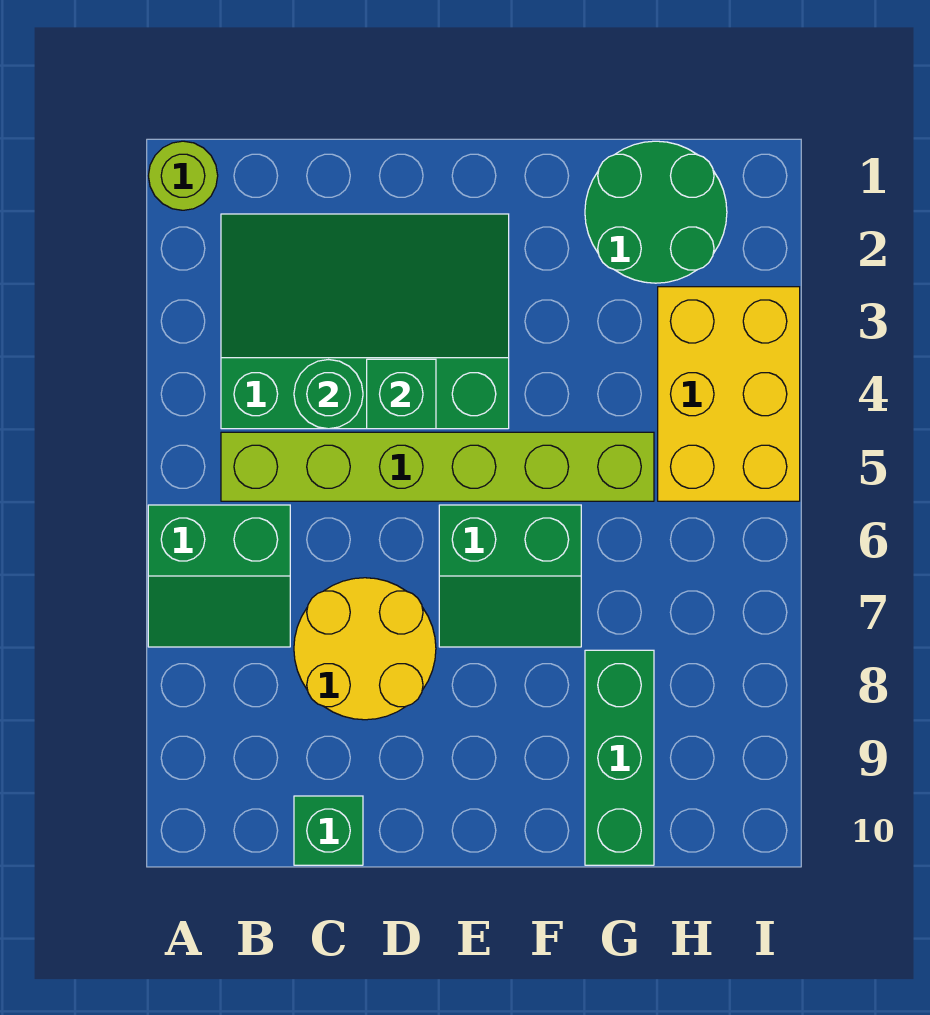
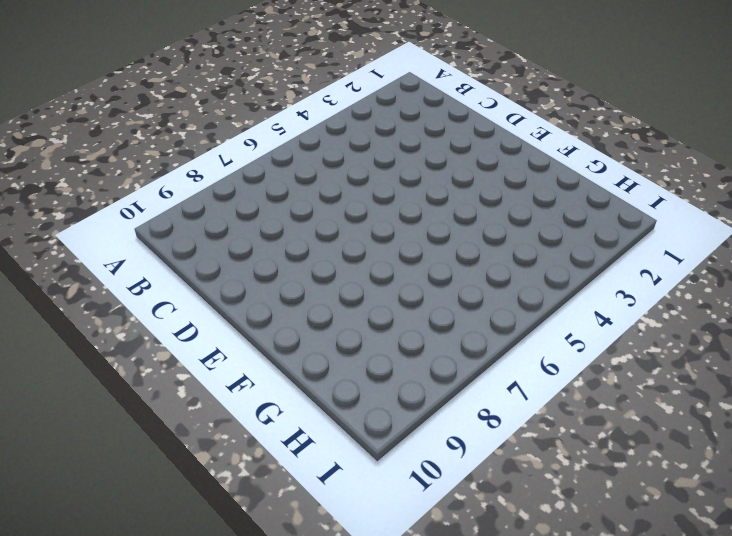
none -> lime 1x1 round brick [148,141,218,210]
none -> green 2x2 slope [148,505,290,647]
none -> green 3x4 slope [221,214,509,429]

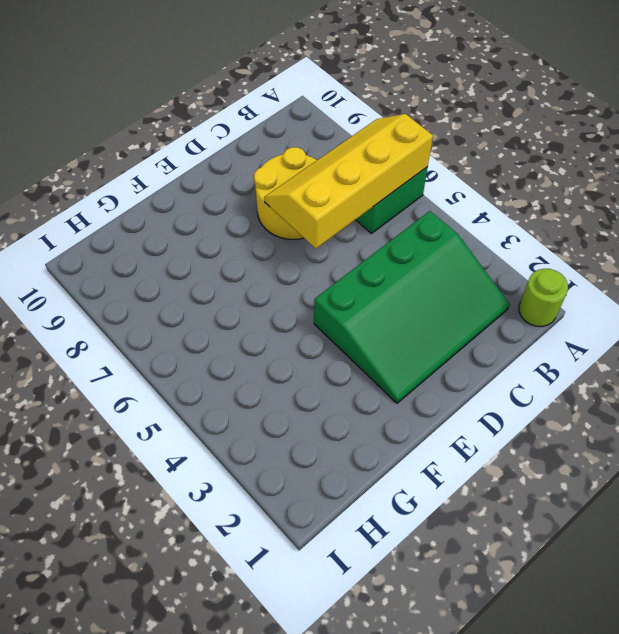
yellow 2x4 slope [264,114,433,249] -> none
none -> lime 1x6 brick [221,432,654,501]
none -> green 1x1 brick [294,796,363,865]
none -> green 2x2 slope [439,505,581,647]

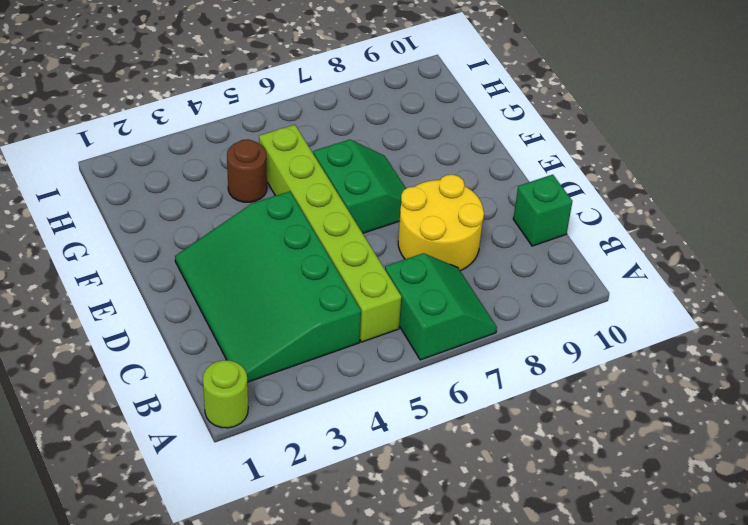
brown 1x1 round brick [227,139,267,202] -> none
none -> green 2x2 round brick [585,141,727,283]
none -> green 1x3 brick [585,650,654,865]
none -> yellow 2x3 brick [658,287,800,501]

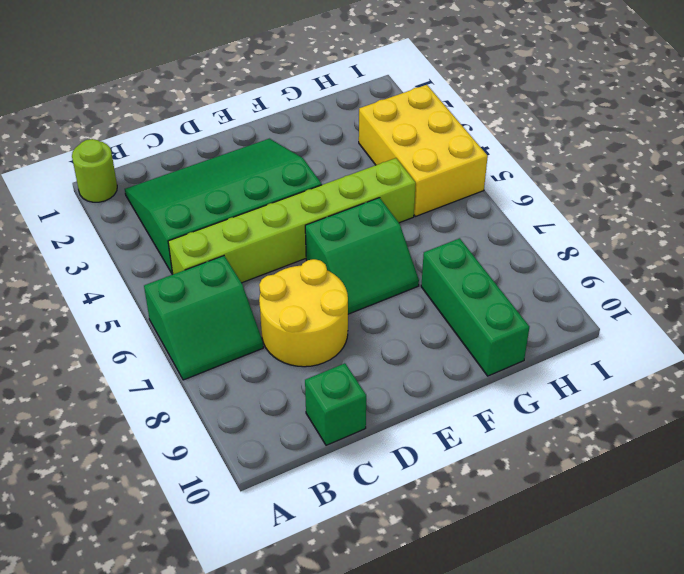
none -> green 2x2 round brick [585,141,727,283]
none -> green 1x1 round brick [294,360,363,429]
none -> green 1x1 brick [367,359,436,429]

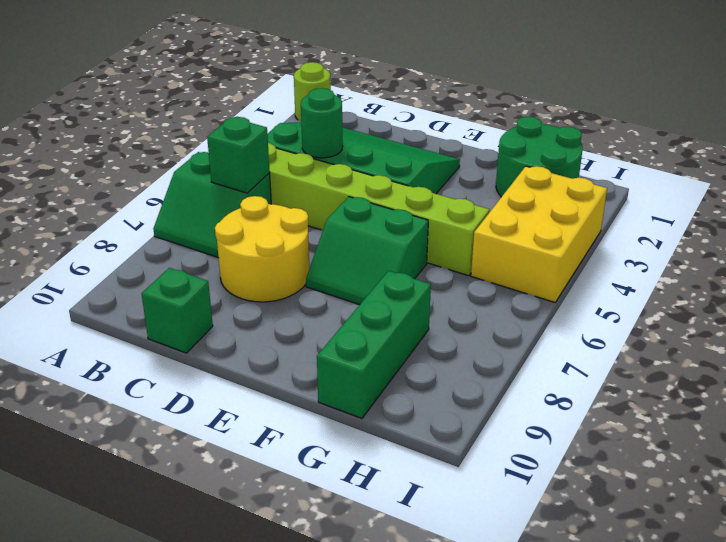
green 1x1 brick [207,117,270,193] -> green 1x1 brick moved to [367,359,436,429]

